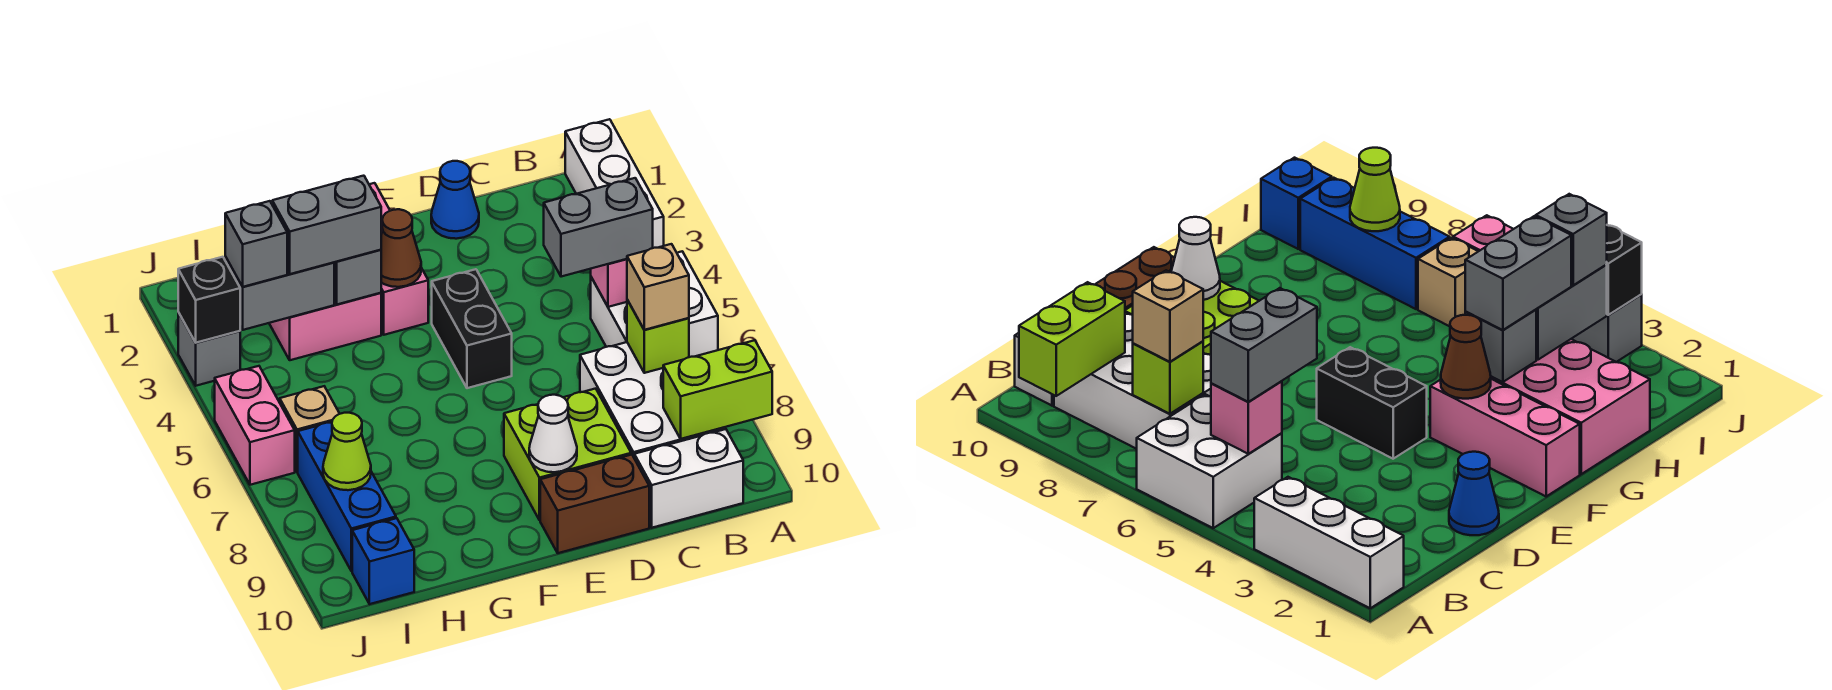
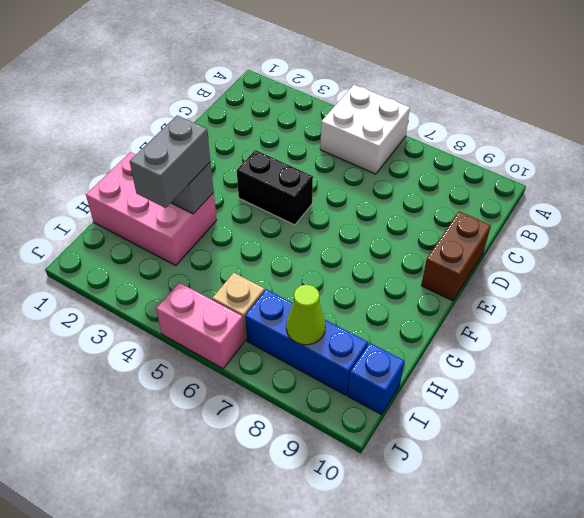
none -> white 1x3 brick [565,119,664,248]
none -> white 2x3 brick [580,342,725,457]
none -> white 1x2 brick [634,429,743,528]

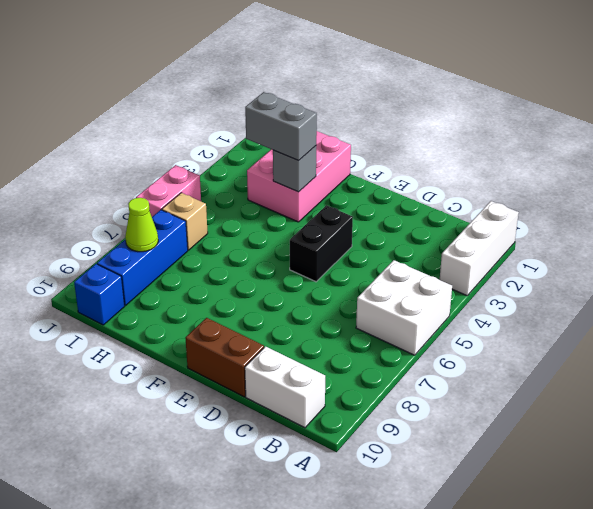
none -> white 2x3 brick [580,342,725,457]
none -> blue 1x1 cone [431,161,479,239]
none -> lime 2x2 brick [504,389,631,520]

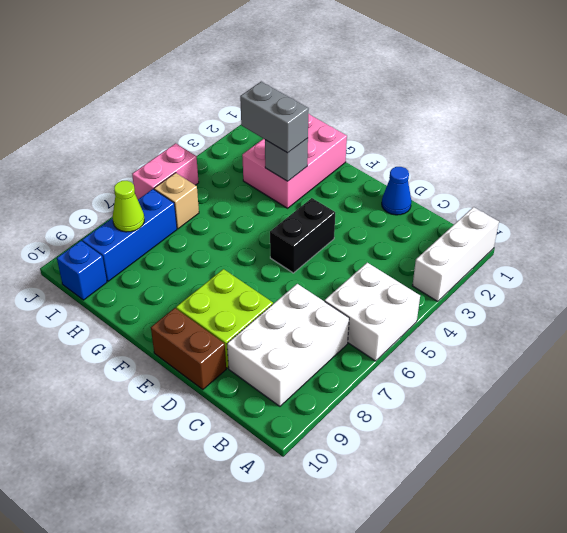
none -> white 1x2 brick [634,429,743,528]
none -> pink 1x3 brick [369,183,428,335]
none -> grey 1x1 brick [178,312,240,386]

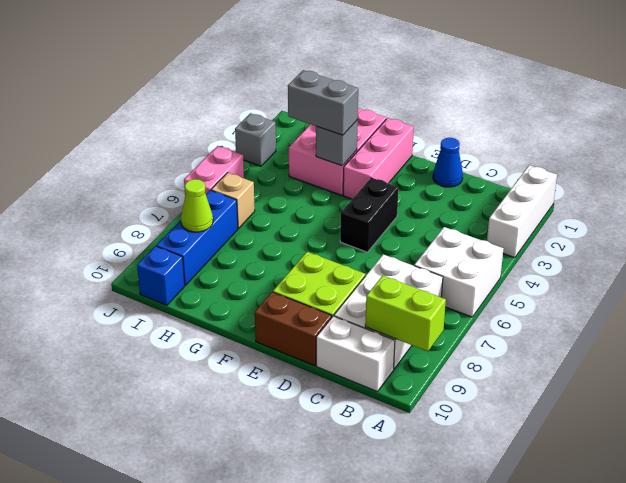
none -> pink 1x1 brick [591,259,627,307]
none -> lime 1x1 brick [627,300,689,373]
none -> white 1x1 cone [529,395,577,472]

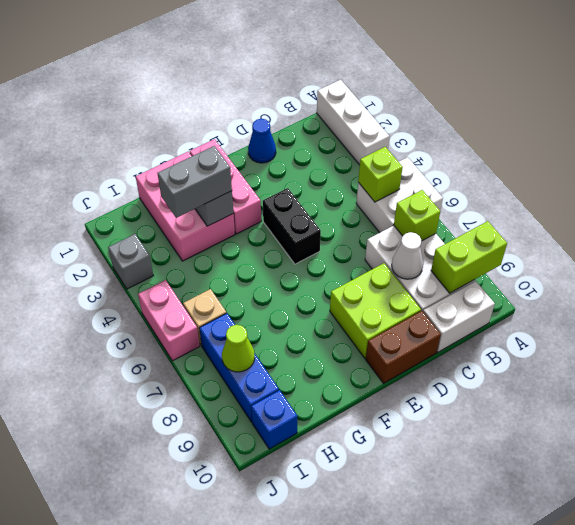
lime 1x1 brick [358,147,403,202] -> pink 1x1 brick [591,259,627,307]
white 1x1 cone [392,232,423,279] -> white 1x1 cone moved to [529,395,577,472]
none -> brown 1x1 cone [381,209,421,287]
none -> grey 1x2 brick [225,257,334,330]
none -> black 1x1 brick [178,257,240,343]

